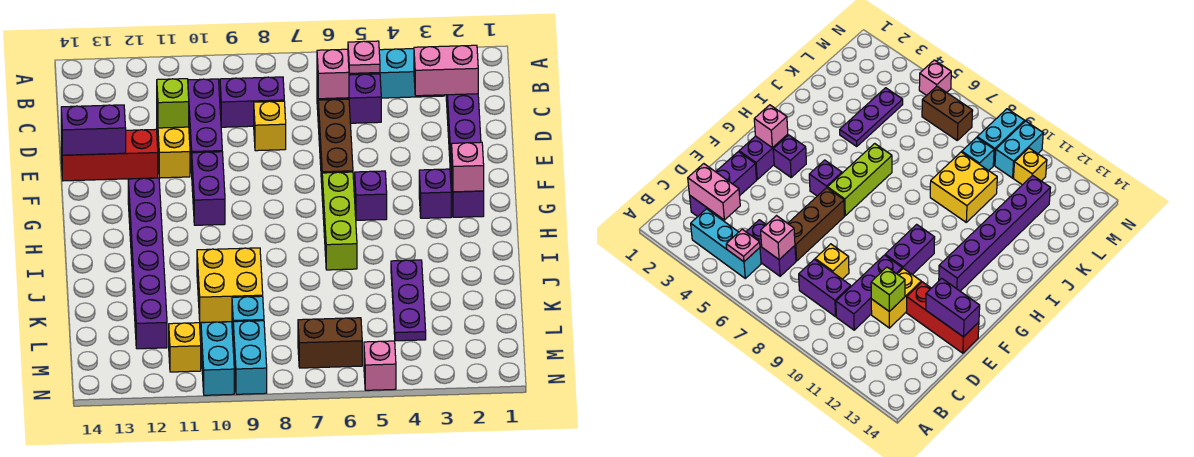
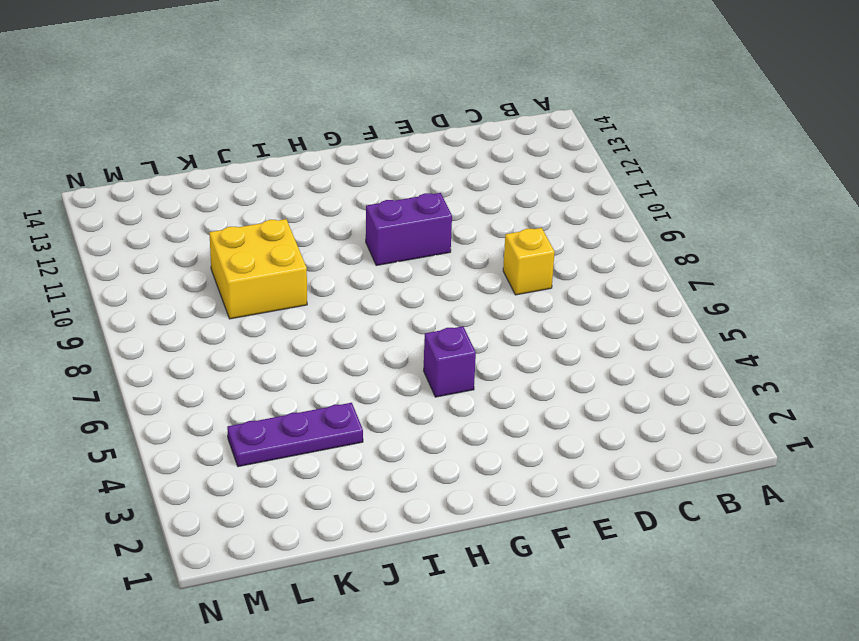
none -> cyan 1x3 brick [348,49,445,98]
none -> purple 1x3 brick [446,94,481,156]
none -> purple 1x2 brick [317,74,381,123]

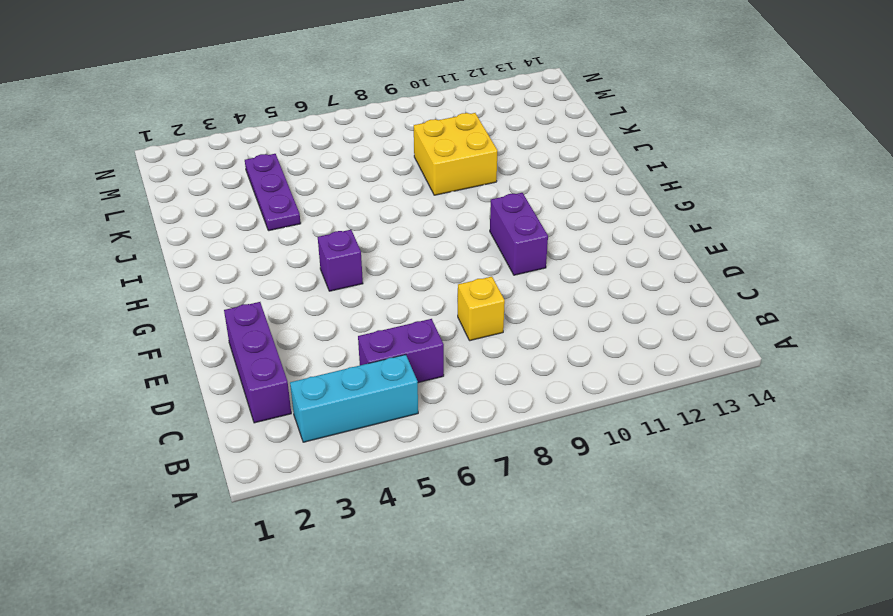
none -> purple 1x2 brick [220,77,284,127]
none -> purple 1x3 brick [188,79,222,173]
none -> brown 1x3 brick [318,99,353,183]

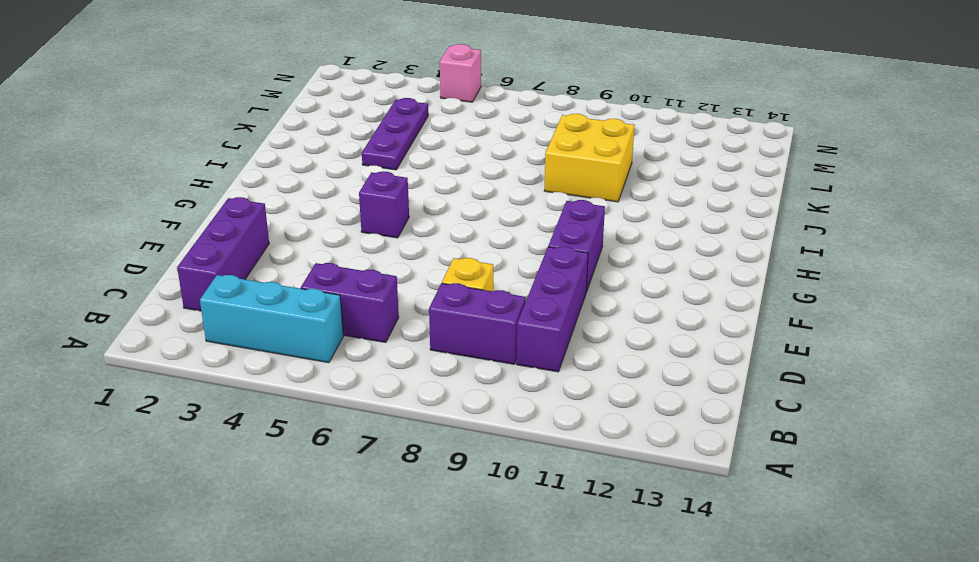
none -> brown 1x3 brick [318,99,353,183]
none -> yellow 1x2 brick [157,118,190,178]
none -> red 1x3 brick [61,129,158,181]

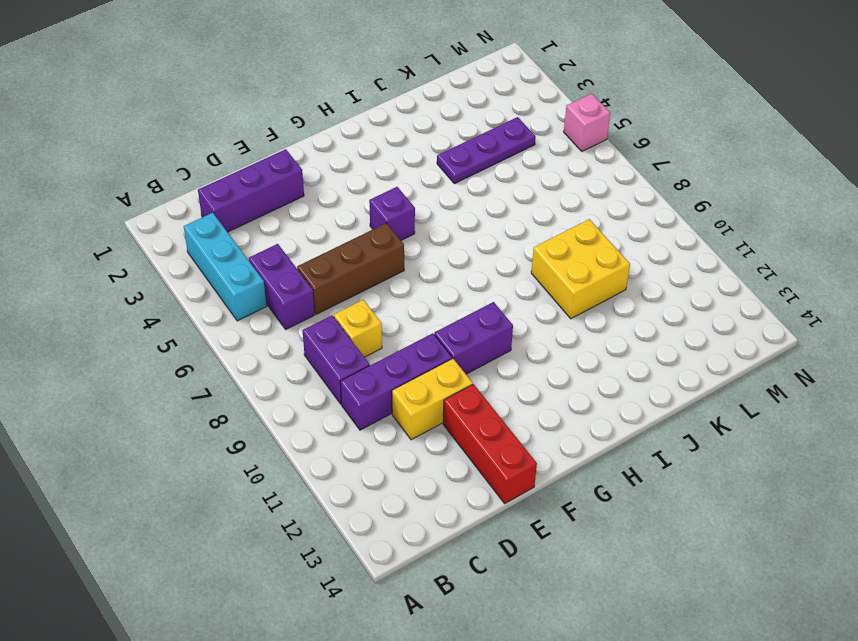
none -> purple 1x2 brick [450,145,484,217]
none -> purple 1x1 brick [419,169,451,218]
none -> lime 1x3 brick [322,172,357,270]

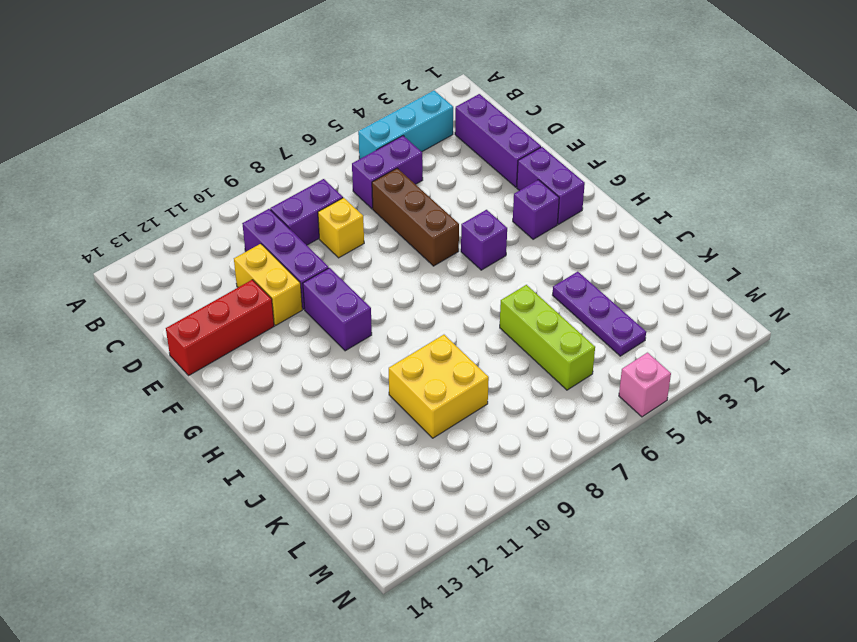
lime 1x3 brick [500,285,595,390] -> lime 1x3 brick moved to [322,172,357,270]
none -> purple 1x6 brick [128,178,167,349]
none -> cyan 1x1 brick [232,296,264,332]
none -> brown 1x2 brick [298,318,362,368]

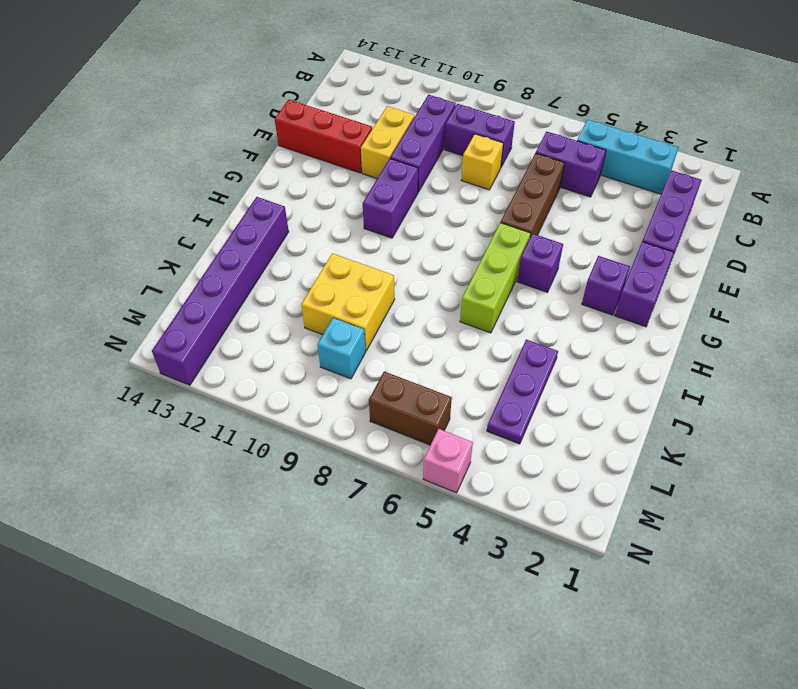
purple 1x6 brick [152,197,289,385] -> purple 1x6 brick moved to [128,178,167,349]
none -> cyan 1x2 brick [233,321,267,394]
none -> cyan 1x2 brick [201,322,234,395]
none -> yellow 1x1 brick [169,323,201,372]

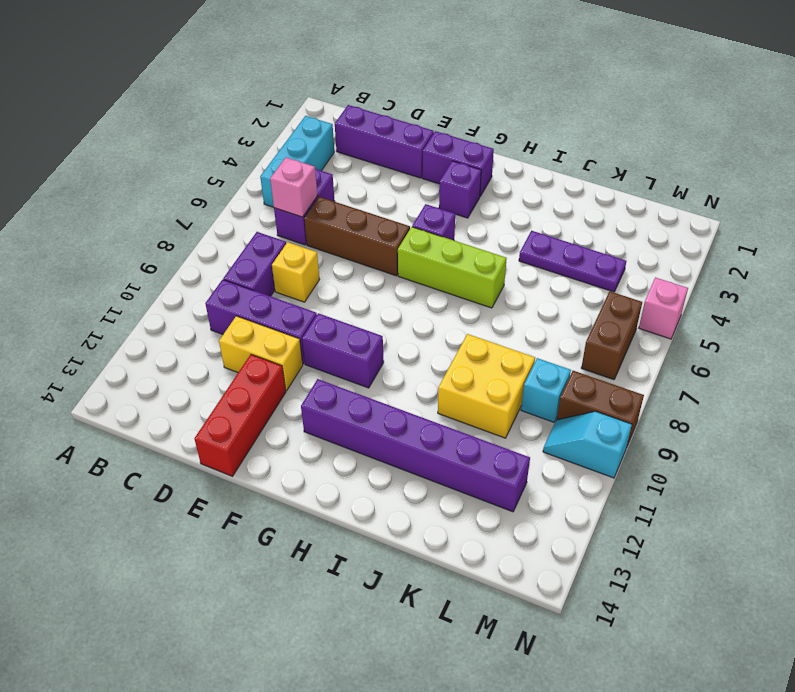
brown 1x2 brick [557,371,644,448] -> cyan 1x2 brick [233,321,267,394]
cyan 1x2 slope [543,411,632,478] -> cyan 1x2 brick [201,322,234,395]
none -> yellow 1x1 brick [169,323,201,372]
none -> pink 1x1 plate [348,41,380,73]
none -> pink 1x2 brick [414,45,478,96]

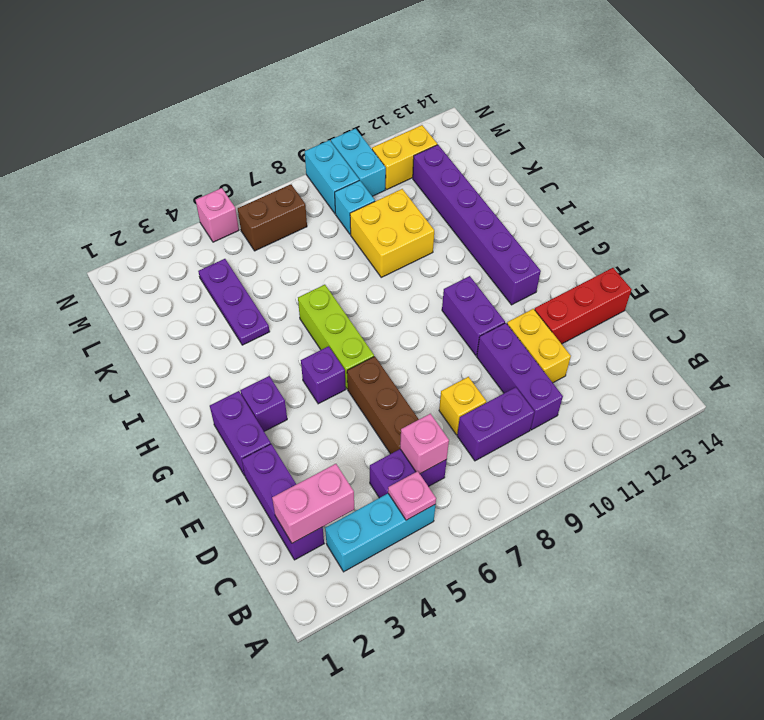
yellow 1x2 brick [372,125,437,189] -> yellow 1x1 brick [169,323,201,372]
none -> lime 1x1 brick [157,79,189,128]
none -> purple 1x2 brick [61,105,126,155]
none -> pink 1x1 brick [452,142,484,192]

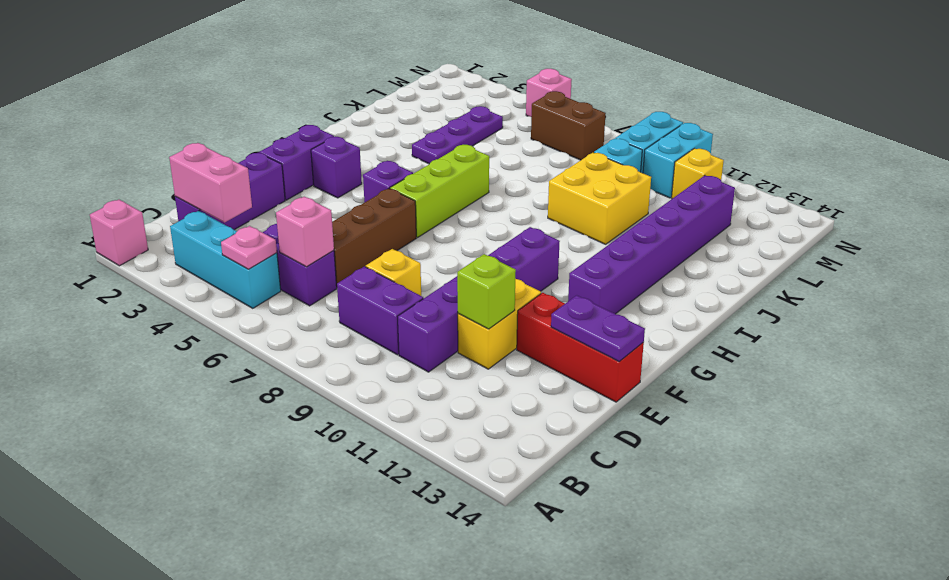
pink 1x1 brick [90,200,148,266] -> pink 1x1 brick moved to [452,142,484,192]
purple 1x2 plate [551,295,645,362] -> purple 1x2 brick [61,105,126,155]

